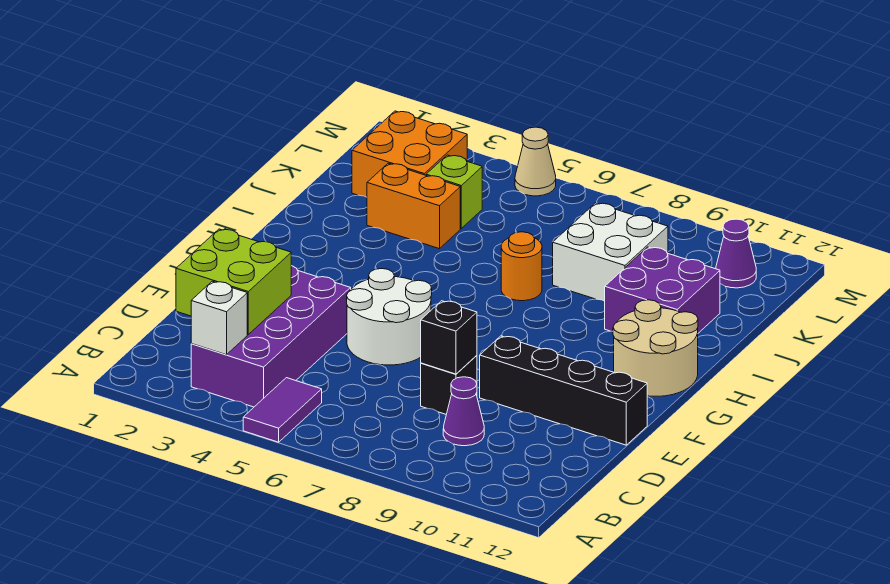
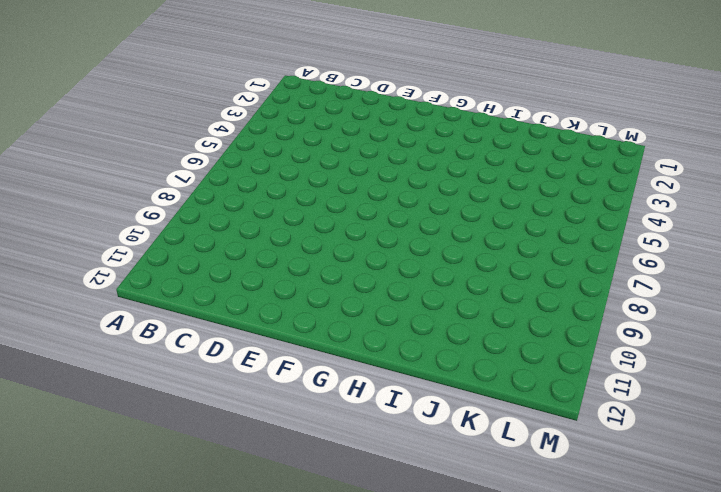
none -> purple 1x2 tile [243,378,322,442]
none -> purple 2x4 brick [191,266,351,407]
none -> purple 1x1 cone [443,377,484,446]

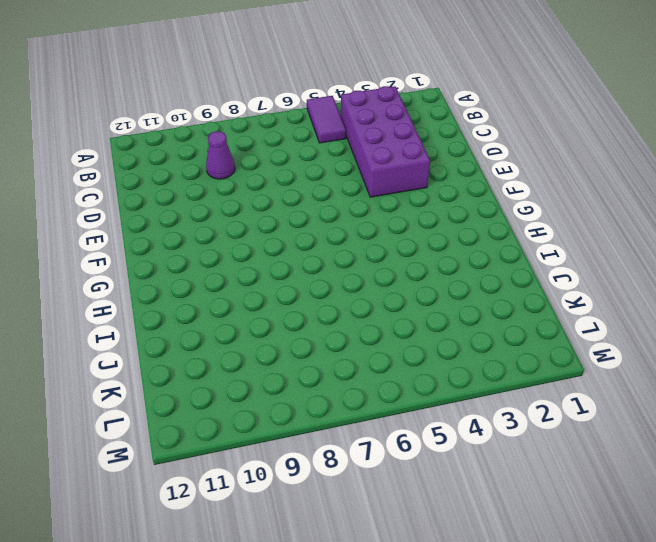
none -> black 1x1 brick [421,355,477,414]
none -> white 2x2 round brick [347,269,432,365]
none -> black 1x4 brick [480,336,647,445]

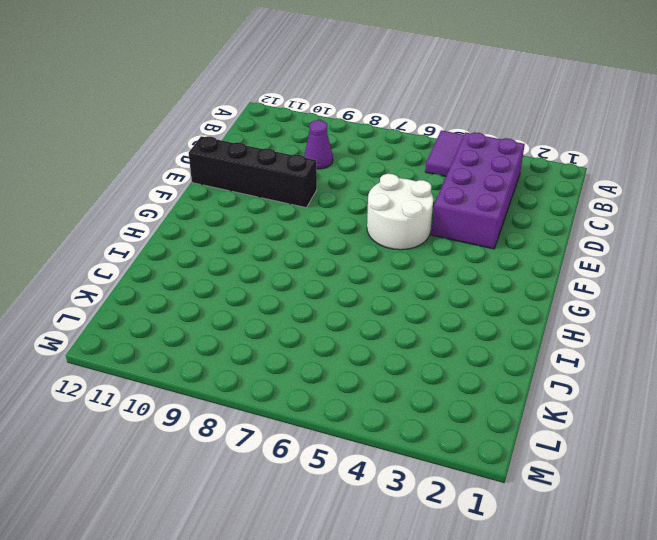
none -> black 1x1 brick [421,355,477,414]
none -> tan 2x2 round brick [613,300,698,396]
none -> orange 1x1 round brick [501,232,542,301]

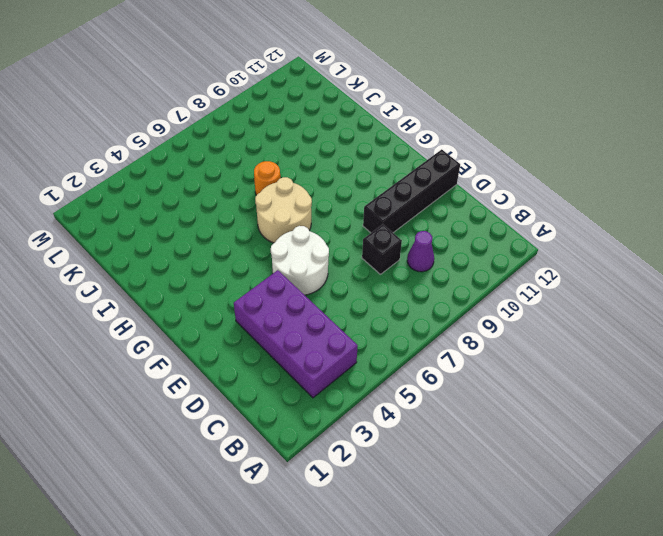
tan 2x2 round brick [255,177,312,243] -> tan 2x2 round brick moved to [613,300,698,396]
none -> purple 1x2 tile [243,378,322,442]
none -> purple 2x2 brick [605,247,720,333]
none -> orange 1x2 brick [367,163,460,249]

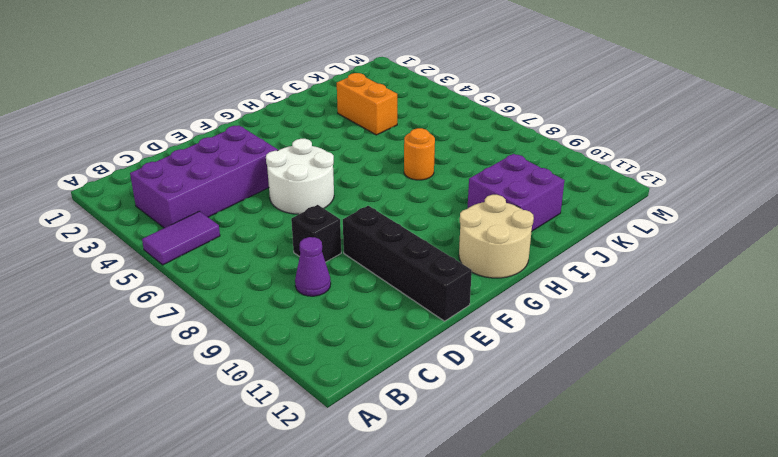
none -> white 2x2 brick [553,203,668,301]
none -> orange 2x2 brick [352,111,467,197]
none -> lime 1x1 brick [426,155,482,228]

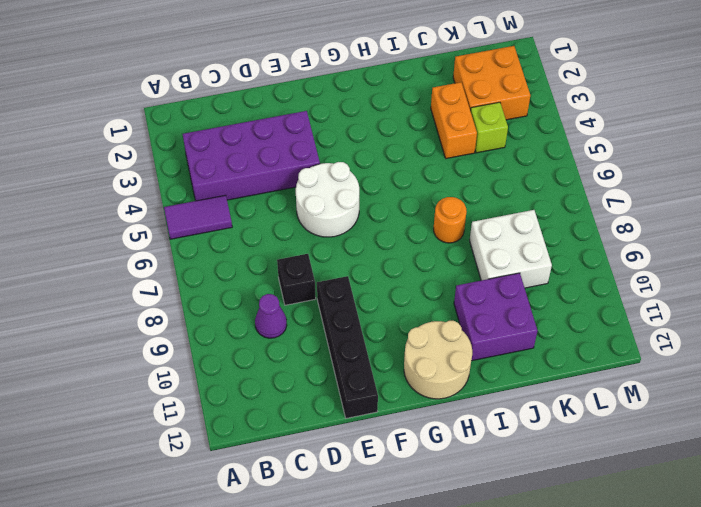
none -> purple 1x1 cone [716,219,756,288]
none -> tan 1x1 cone [515,127,556,196]
none -> white 1x1 brick [191,281,247,355]

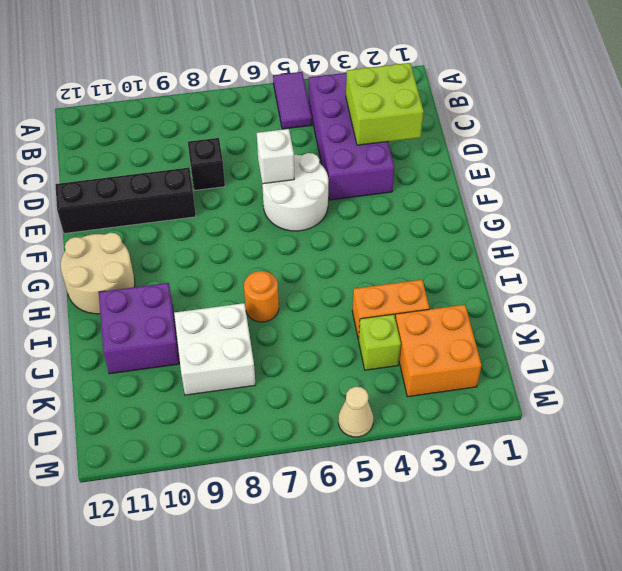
white 1x1 brick [257,129,294,184] -> white 1x1 brick moved to [191,281,247,355]
none -> purple 1x1 cone [443,377,484,446]
none -> purple 1x1 cone [716,219,756,288]
none -> black 1x1 brick [421,301,477,374]

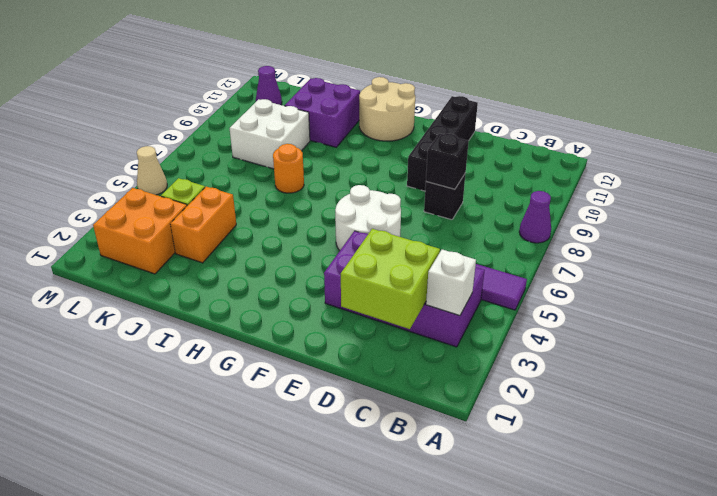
purple 1x1 cone [519,191,551,243] -> purple 1x1 cone moved to [443,377,484,446]

